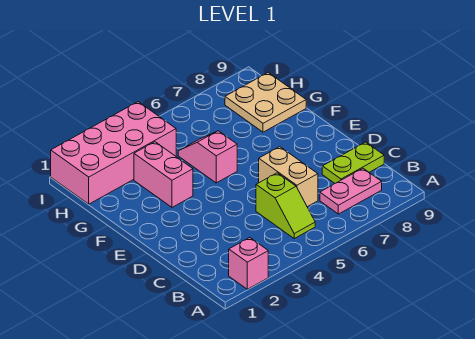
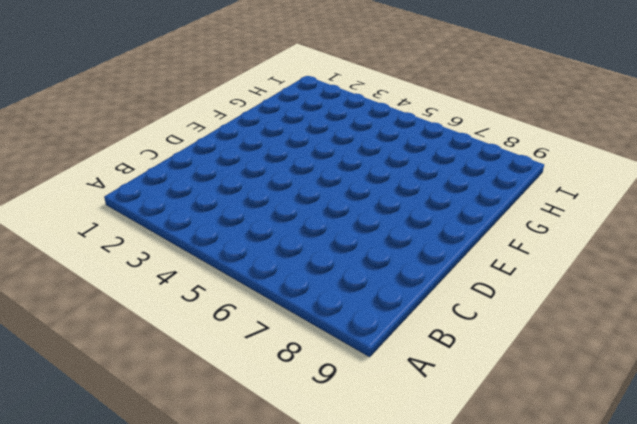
none -> pink 1x1 brick [229,238,268,289]
none -> lime 1x2 slope [256,173,315,238]

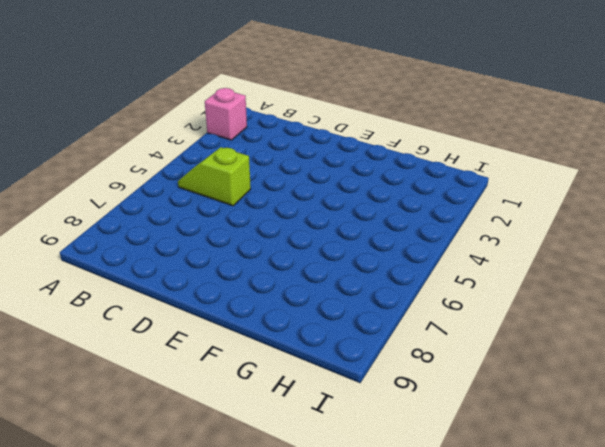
none -> pink 1x2 plate [320,168,382,214]
none -> tan 1x2 brick [259,147,318,207]

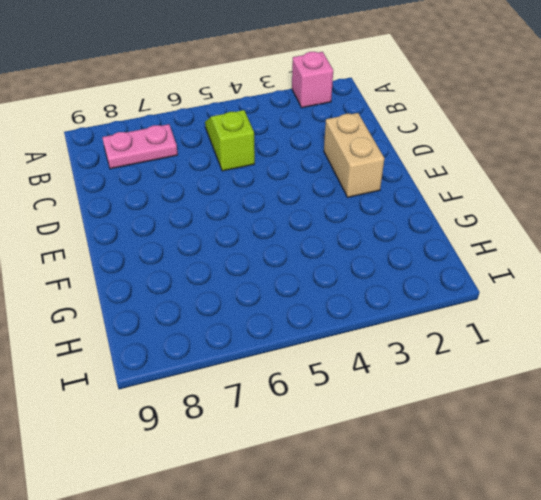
tan 1x2 brick [324,113,384,197] -> tan 1x2 brick moved to [259,147,318,207]
none -> lime 1x2 plate [322,142,384,183]
none -> pink 1x2 brick [134,142,193,207]

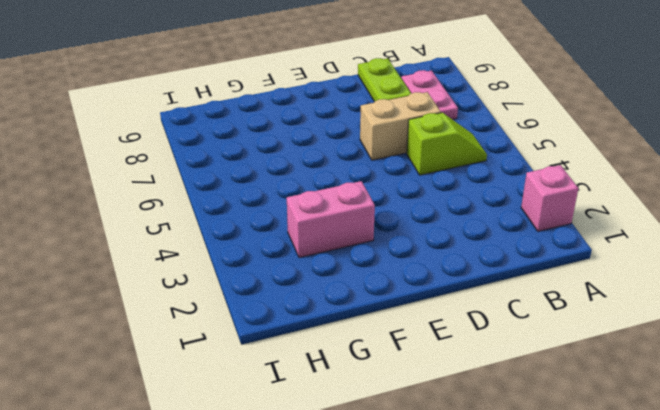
none -> pink 1x2 slope [178,131,237,183]
none -> tan 2x2 plate [225,73,306,132]

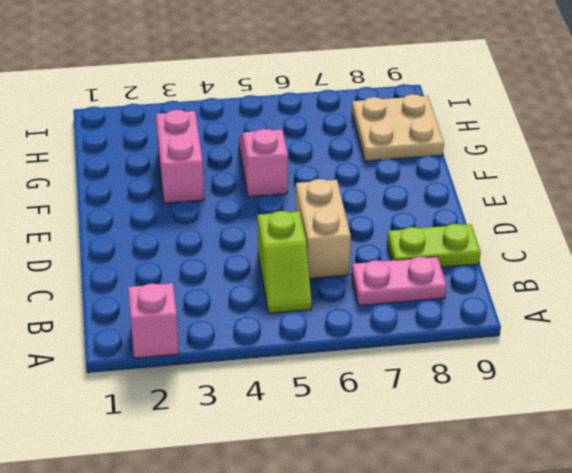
none -> pink 2x4 brick [51,102,176,204]

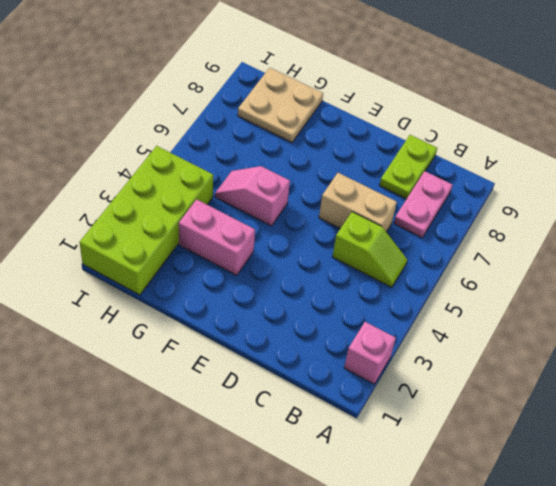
lime 2x4 brick [80,146,213,295] -> pink 2x4 brick [51,102,176,204]

